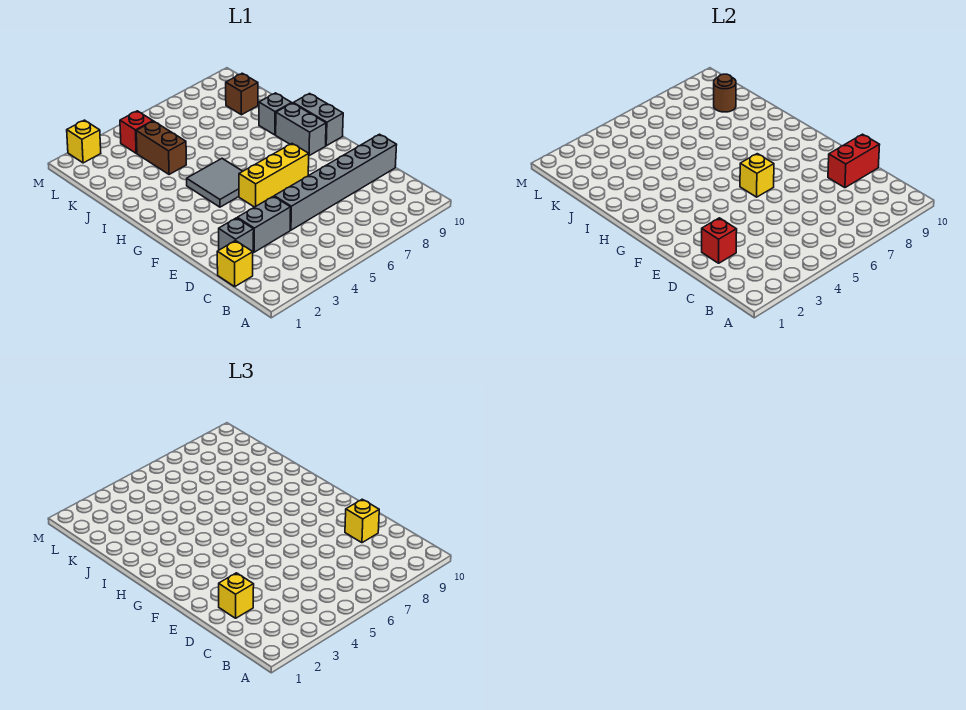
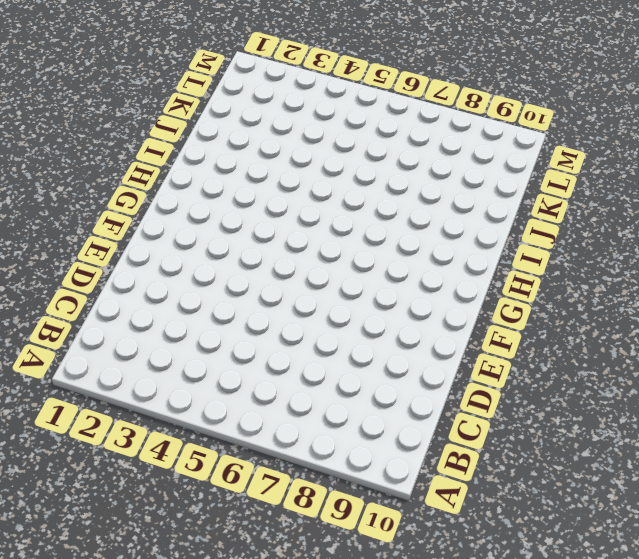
none -> yellow 1x1 brick [217,240,253,287]
none -> grey 1x1 brick [219,218,254,252]
none -> grey 1x2 brick [238,196,291,252]

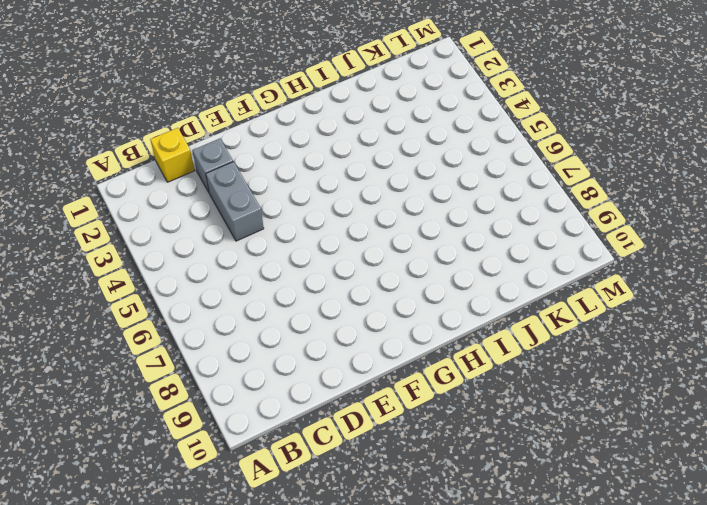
none -> grey 1x6 brick [274,134,397,230]
none -> yellow 1x3 brick [239,144,309,207]
none -> grey 2x2 tile [187,159,243,207]

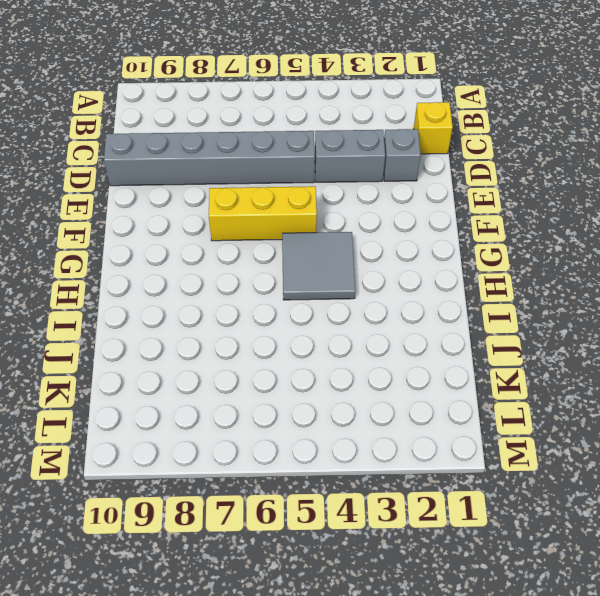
none -> grey 1x2 brick [276,103,326,156]
none -> grey 1x2 brick [293,94,343,146]
none -> grey 1x1 brick [259,93,292,135]

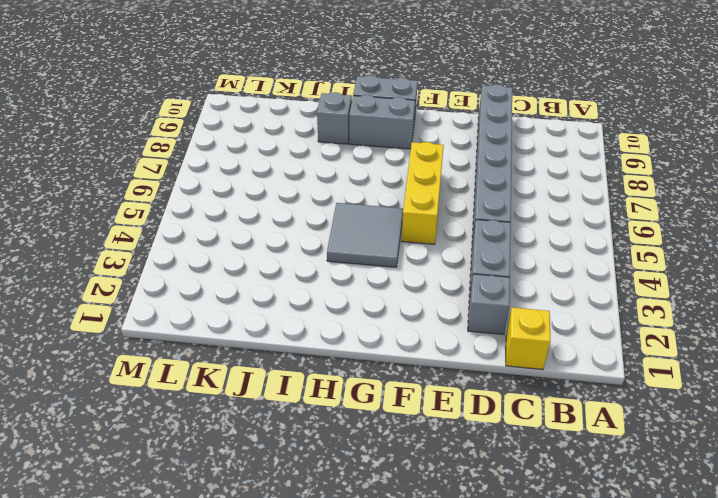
none -> brown 1x2 brick [136,121,186,175]
none -> brown 1x1 brick [226,73,258,115]
none -> red 1x1 brick [120,111,153,153]

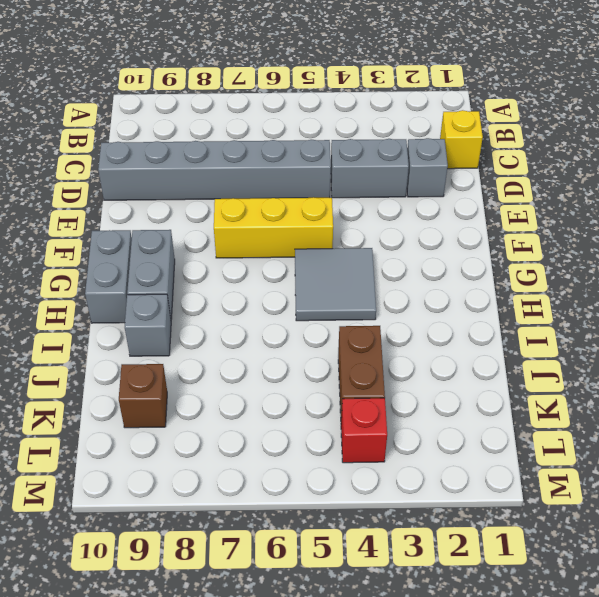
none -> yellow 1x1 brick [67,120,101,163]
none -> red 1x1 brick [702,218,737,263]
none -> red 1x2 brick [828,134,880,188]

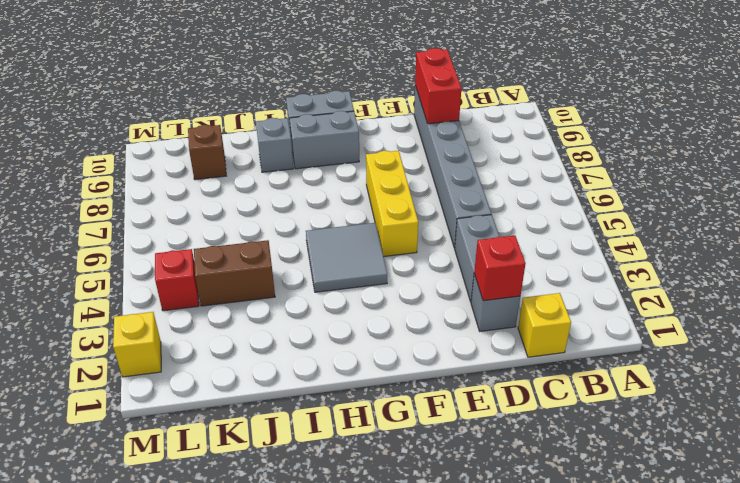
none -> yellow 1x1 brick [740,154,774,197]
none -> brown 1x1 round brick [714,74,736,112]
none -> yellow 1x1 brick [219,573,254,618]

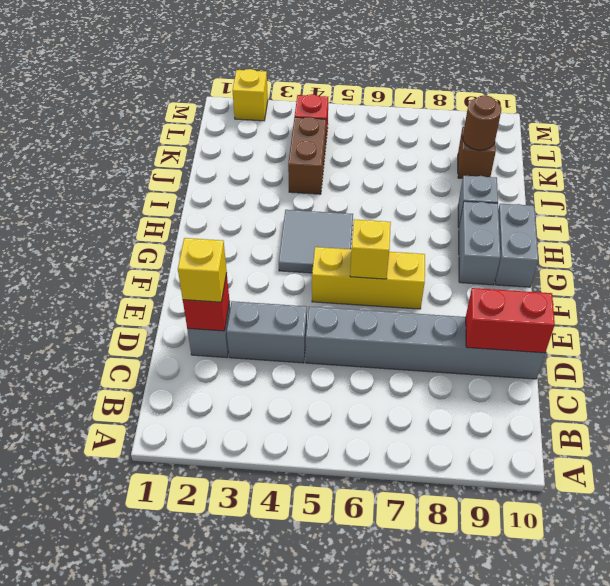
none -> yellow 1x1 brick [217,240,253,287]
none -> yellow 1x1 brick [345,499,379,543]

